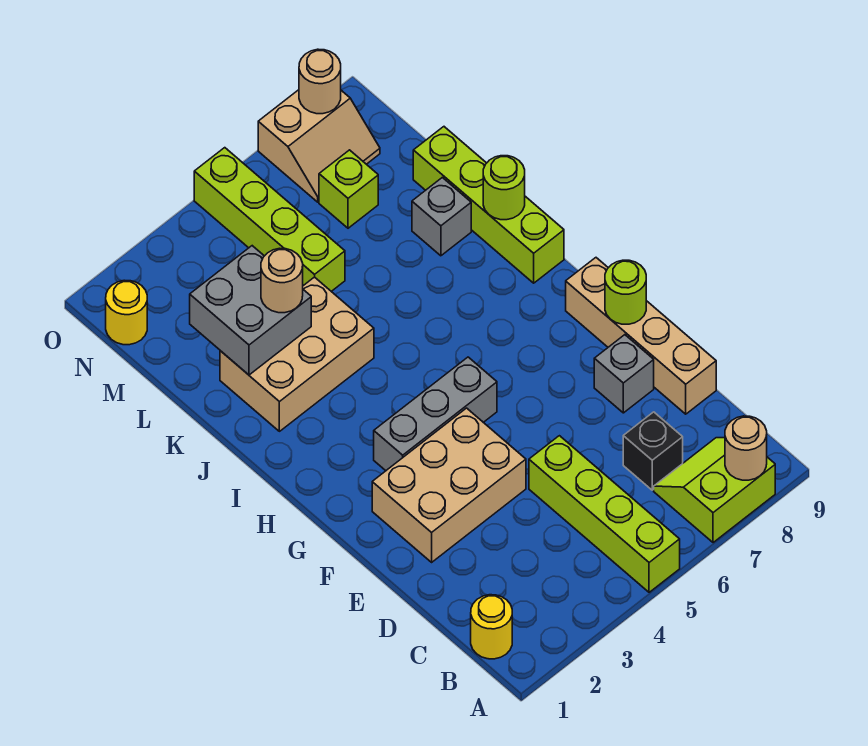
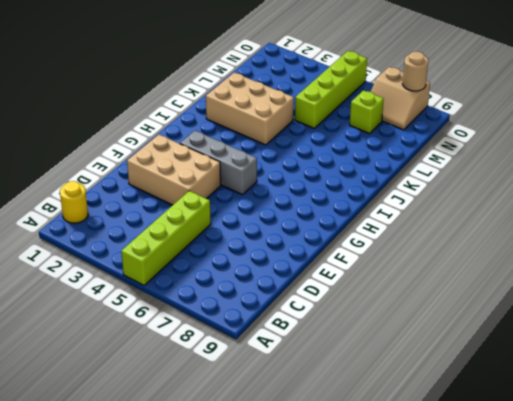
none -> lime 2x2 slope [654,438,775,543]
none -> black 1x1 brick [623,412,683,490]
none -> tan 1x4 brick [566,258,716,414]

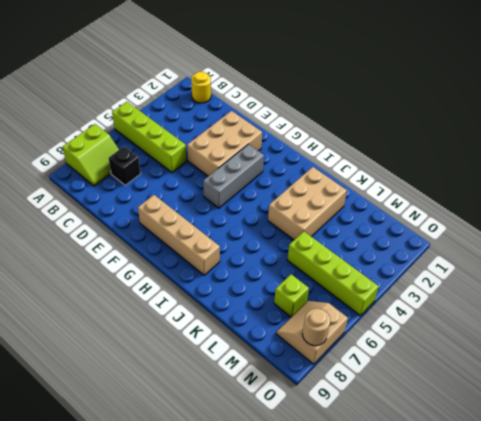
tan 1x4 brick [138,195,220,275] -> tan 1x4 brick moved to [566,258,716,414]
none -> grey 1x1 brick [594,335,654,413]
none -> lime 1x4 brick [413,127,564,283]
none -> grey 1x1 brick [412,177,471,256]

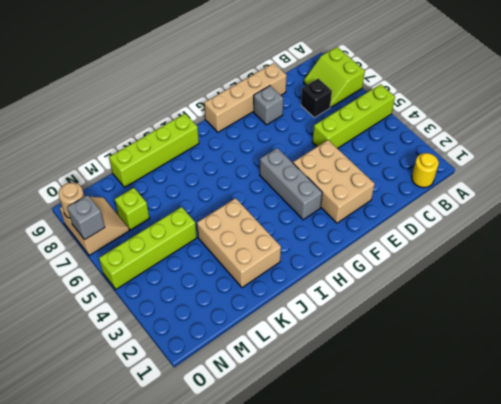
grey 1x1 brick [67,195,105,240] -> grey 1x1 brick moved to [412,177,471,256]
none -> yellow 1x1 round brick [106,280,147,345]
none -> tan 1x1 round brick [725,416,767,480]
none -> lime 1x1 round brick [605,260,646,324]

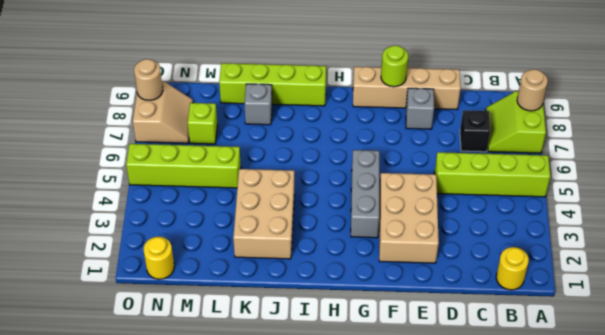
none -> lime 1x1 round brick [483,156,525,220]
none -> grey 2x2 brick [190,246,311,375]
none -> tan 1x1 round brick [261,248,303,313]

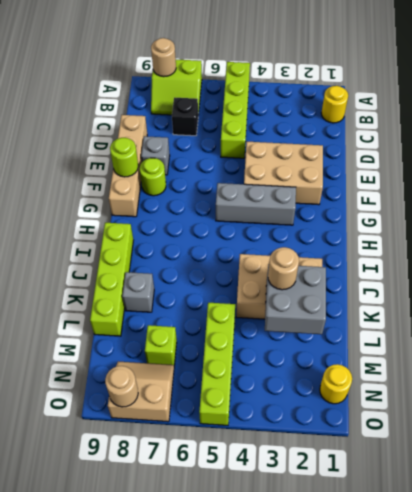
lime 1x1 round brick [140,158,166,196] -> lime 1x1 round brick moved to [483,156,525,220]

